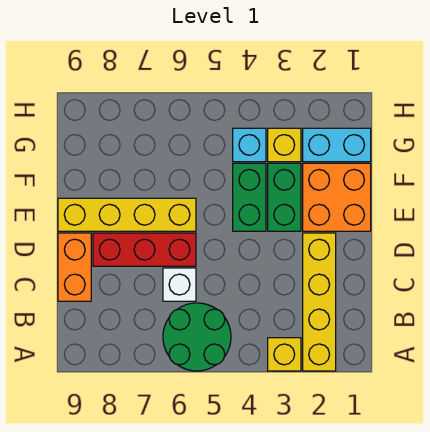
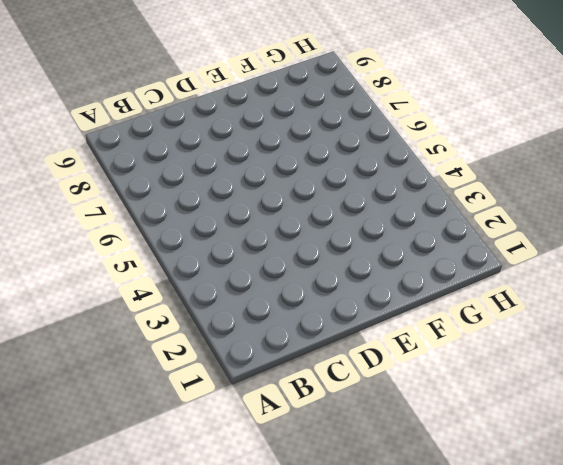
none -> yellow 1x4 brick [303,233,336,371]
none -> yellow 1x1 brick [268,338,301,371]
none -> green 2x2 round brick [163,303,231,371]

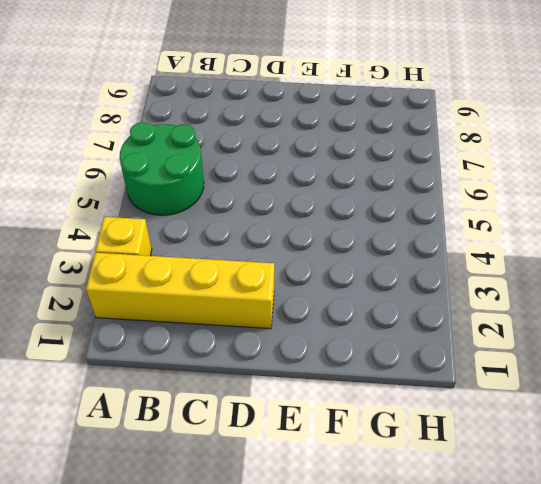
none -> white 1x1 brick [163,268,196,301]
none -> orange 1x2 brick [58,233,91,301]
none -> red 1x3 brick [93,233,196,266]

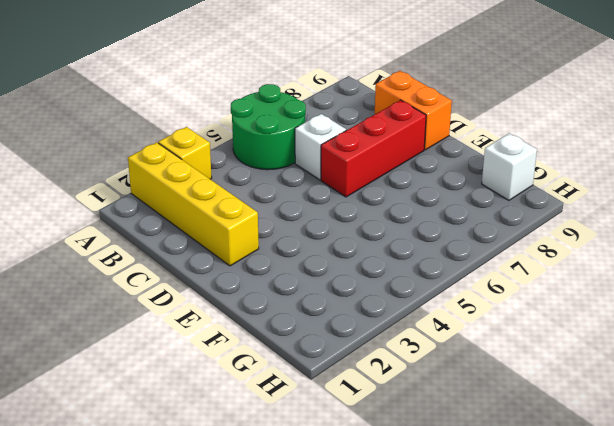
white 1x1 brick [482,133,537,200] -> none
none -> orange 2x2 brick [303,163,371,231]
none -> green 1x2 brick [268,163,301,231]
none -> green 1x2 brick [233,163,266,231]

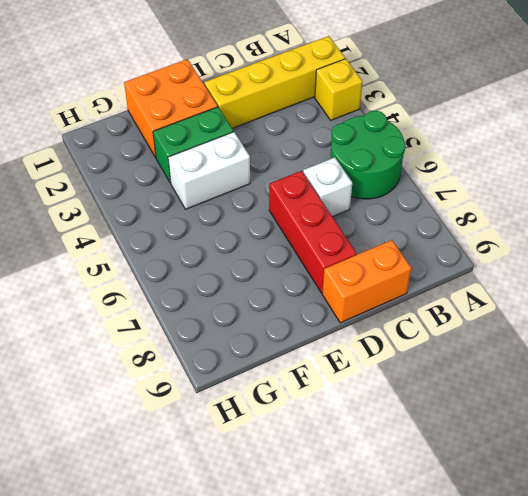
white 1x2 brick [168,132,250,209] -> green 1x2 brick [233,163,266,231]
none -> yellow 1x4 brick [58,198,196,231]
none -> cyan 1x2 brick [303,128,371,162]
none -> yellow 1x1 brick [268,128,301,162]

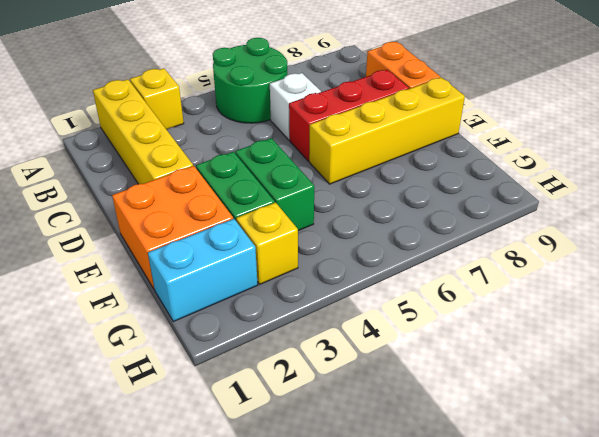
none -> cyan 1x1 brick [233,128,266,162]

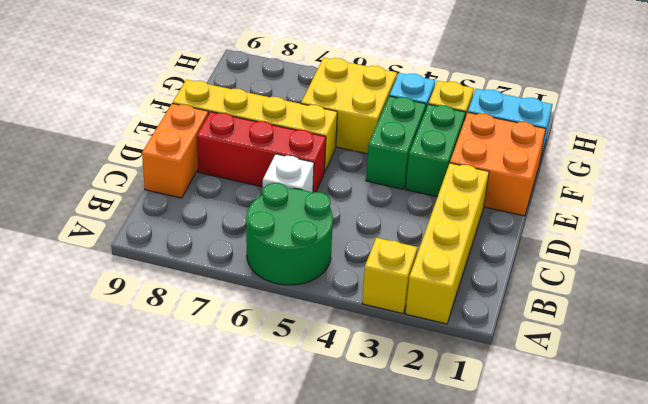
yellow 2x2 brick [301,58,397,154] -> none

